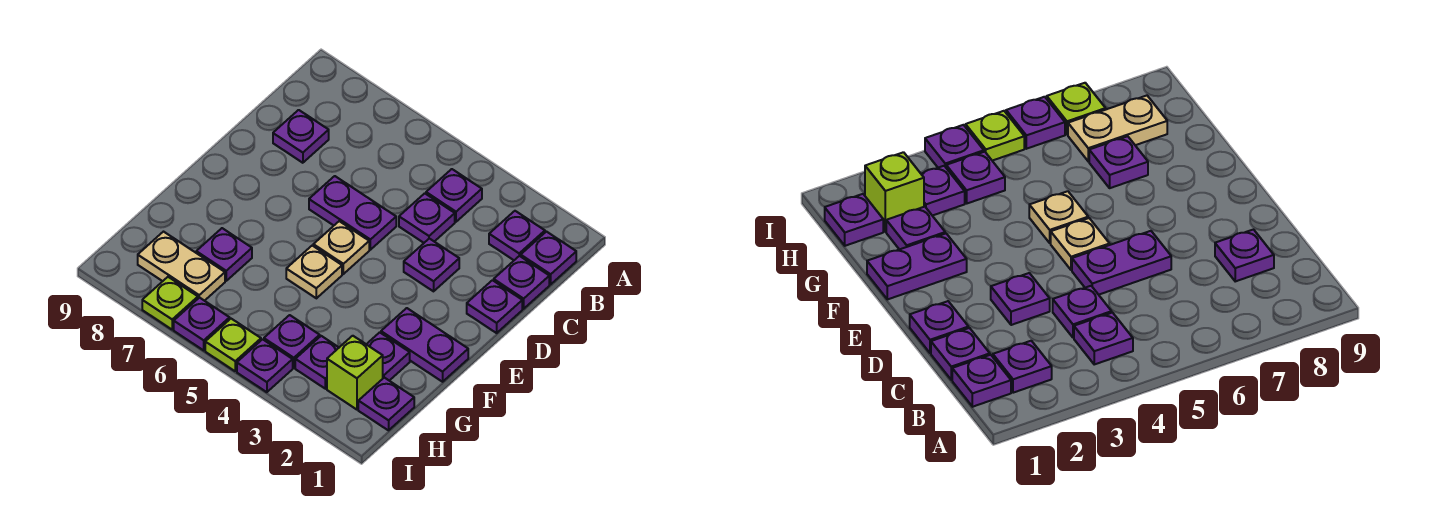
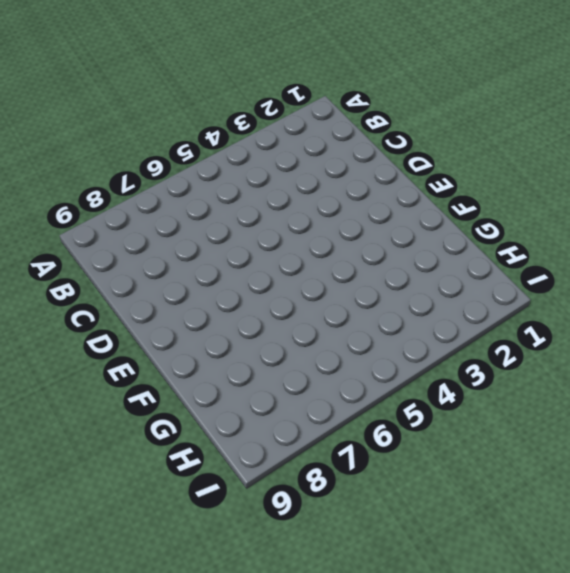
none -> purple 1x1 plate [521,232,576,284]
none -> purple 1x1 plate [489,211,545,260]
none -> purple 1x1 plate [426,169,482,222]

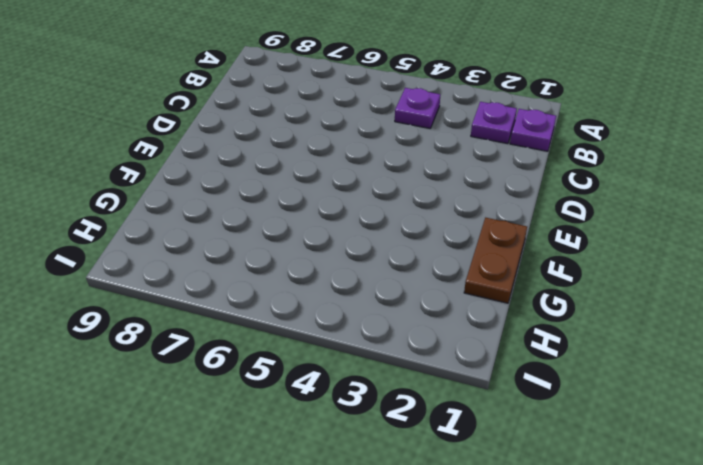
brown 1x2 plate [464,218,527,303] -> purple 1x2 plate [381,308,468,382]
none -> purple 1x1 plate [494,256,549,309]
none -> purple 1x1 plate [399,193,455,243]
none -> purple 1x1 plate [273,110,329,163]

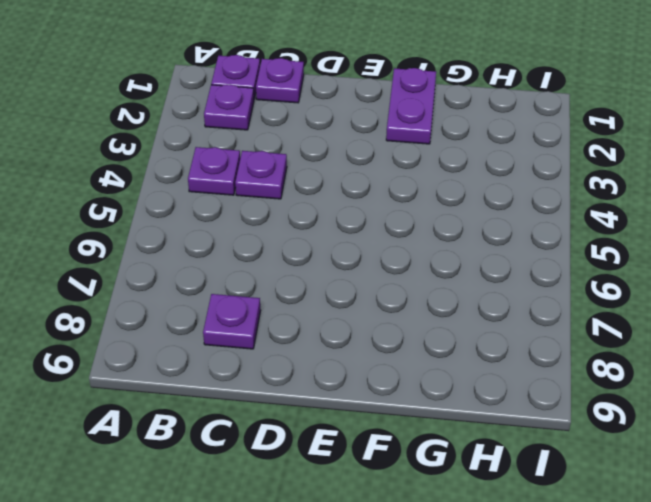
none -> purple 1x1 plate [467,280,522,333]
none -> purple 1x1 plate [404,239,459,291]
none -> purple 1x2 plate [309,176,396,250]

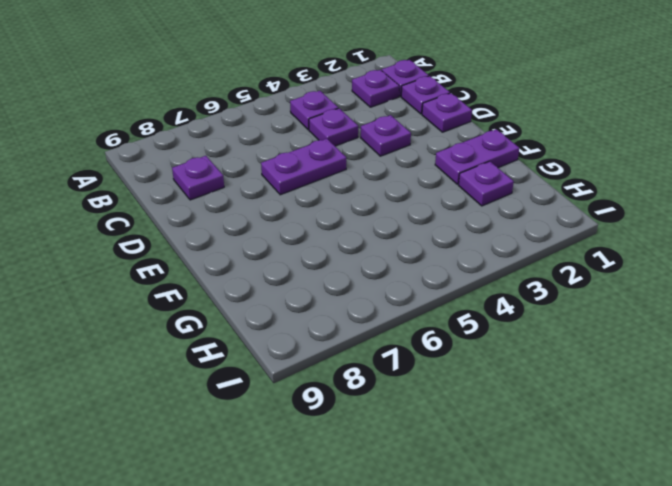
none -> tan 1x1 plate [313,221,369,274]
none -> tan 1x1 plate [286,246,342,298]
none -> purple 1x1 plate [196,228,252,281]

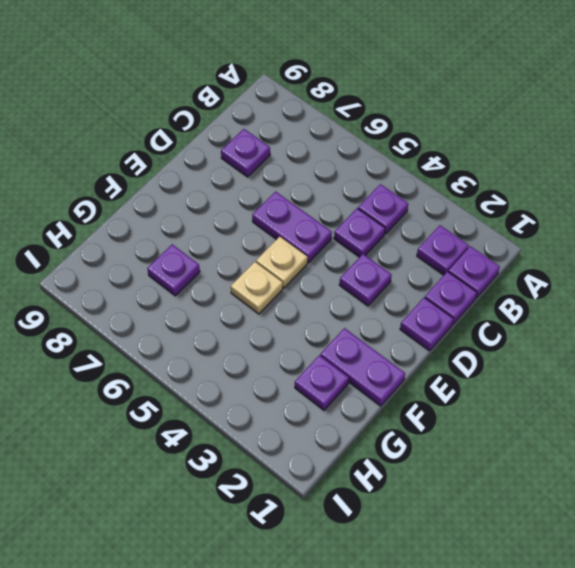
none -> purple 1x1 plate [358,378,414,430]
none -> lime 1x1 brick [327,336,383,410]
none -> purple 1x1 plate [295,336,339,389]

